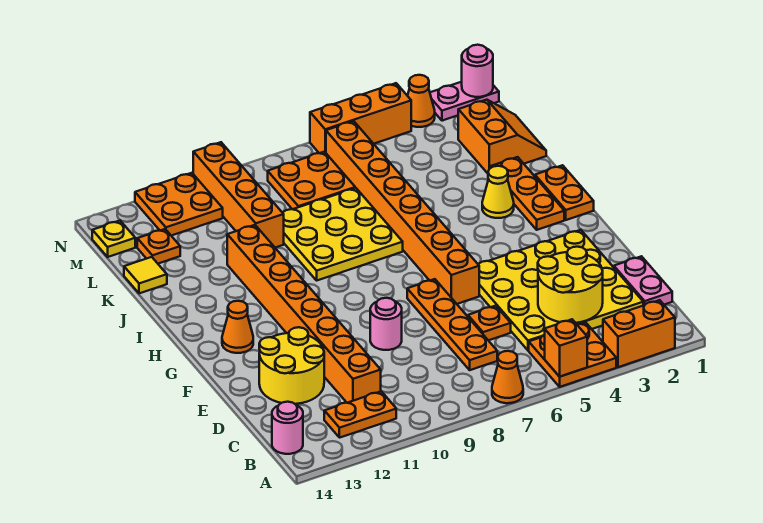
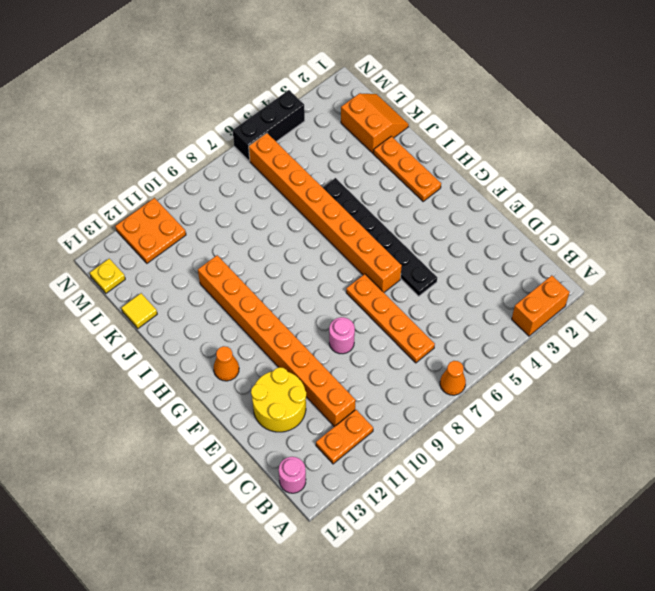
black 1x6 plate [323,178,437,296] -> yellow 4x4 plate [478,230,643,351]
black 1x3 brick [233,90,305,161] -> orange 1x3 brick [310,83,411,153]
none -> orange 2x2 plate [529,322,616,387]
none -> pink 1x2 plate [614,256,672,305]
none -> orange 1x1 plate [468,306,511,340]
none -> orange 1x2 plate [535,165,594,220]

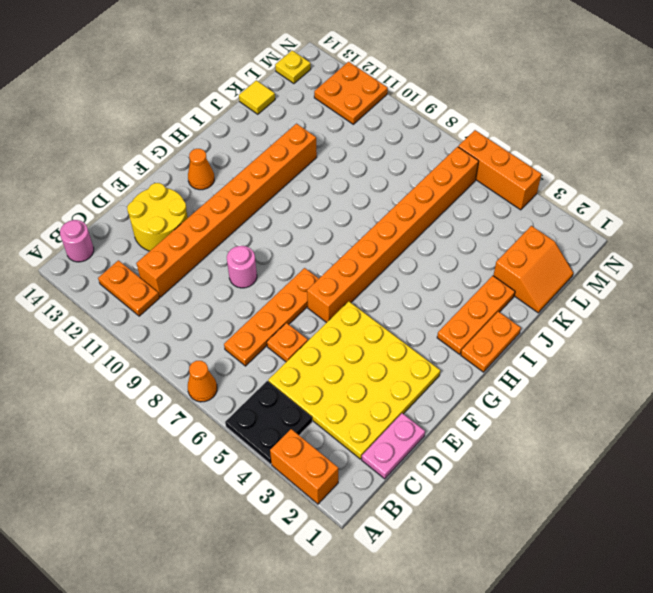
black 2x2 plate [225,381,312,464] -> orange 2x2 plate [529,322,616,387]
none -> yellow 1x1 cone [482,166,514,218]
none -> yellow 3x3 plate [283,188,403,280]
none -> orange 1x4 brick [193,142,284,248]
none -> orange 2x2 plate [268,152,355,209]

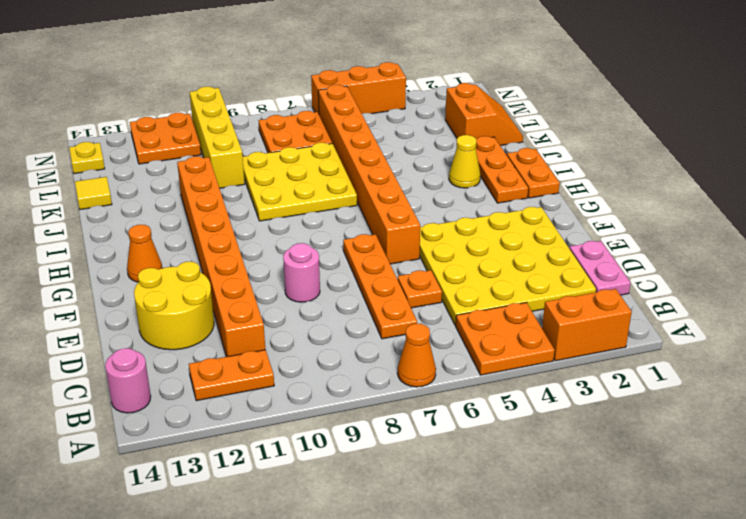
yellow 1x4 brick [190,87,245,188] -> orange 1x4 brick [193,142,284,248]
none -> orange 1x1 plate [137,229,180,264]
none -> pink 1x2 plate [430,82,499,121]
none -> orange 1x1 cone [408,75,435,127]
none -> orange 1x1 brick [545,319,587,377]

